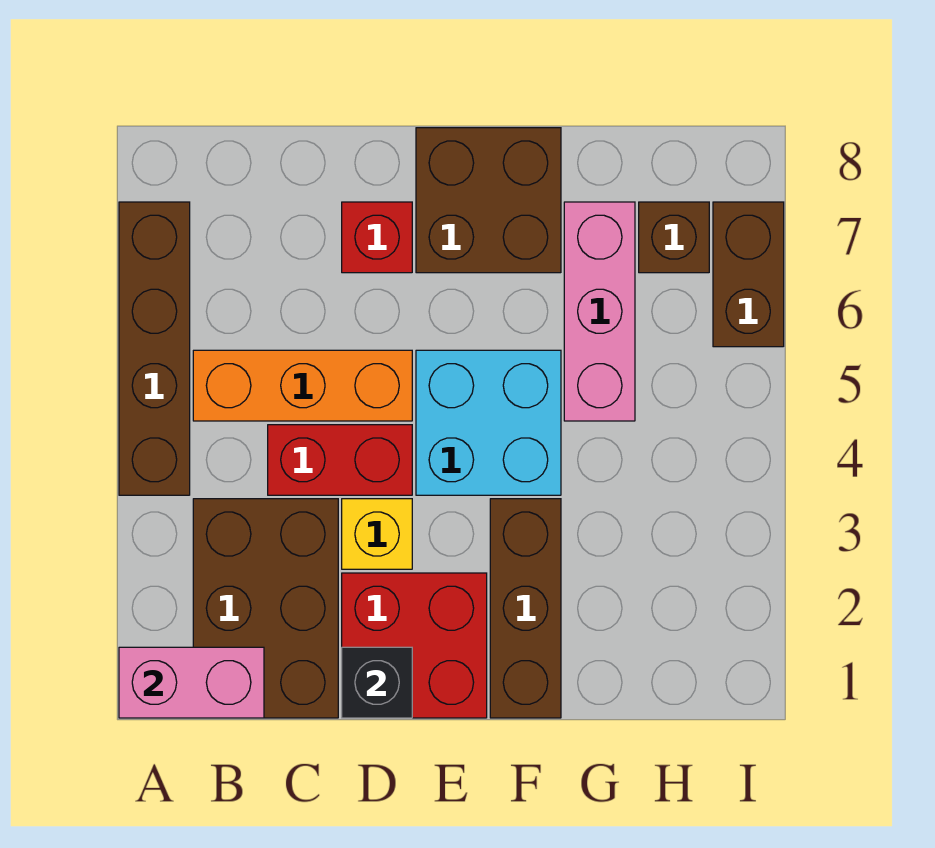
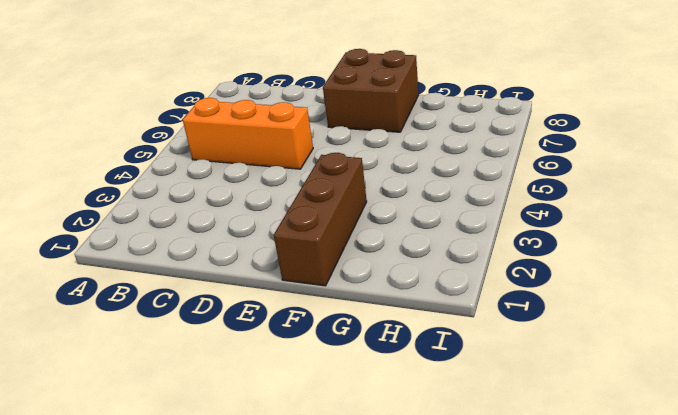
none -> brown 1x4 brick [119,202,190,495]
none -> brown 2x3 brick [193,499,338,718]
none -> red 1x2 brick [268,425,412,495]

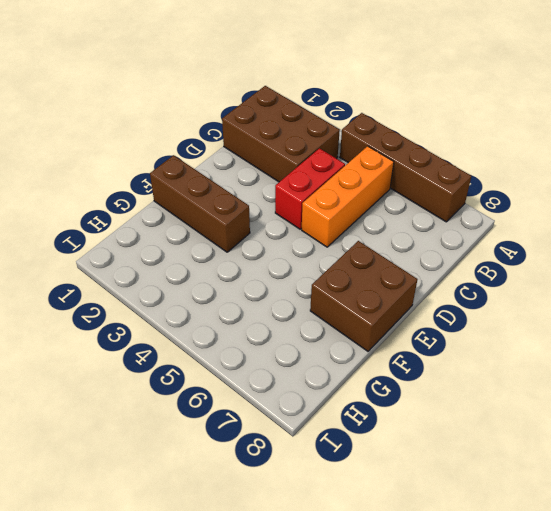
none -> red 2x2 brick [342,573,487,718]
none -> yellow 1x1 brick [342,499,412,569]
none -> red 1x1 brick [342,202,412,273]

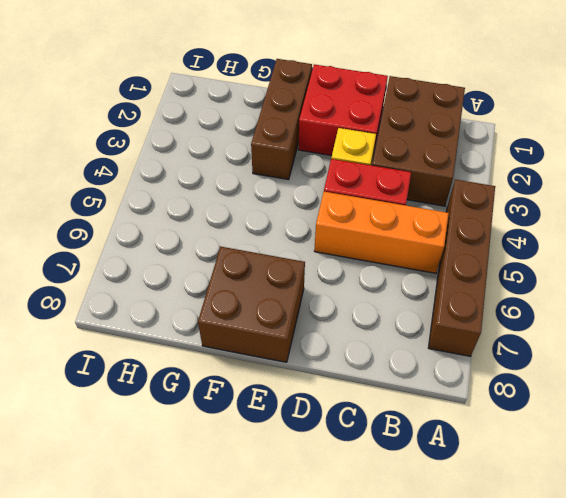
none -> red 1x1 brick [342,202,412,273]
none -> cyan 2x2 brick [416,350,561,495]
none -> pink 1x3 brick [564,202,635,421]

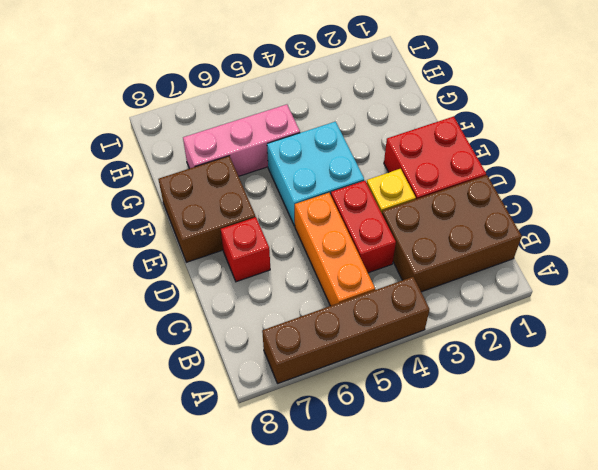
none -> brown 1x3 brick [490,499,561,718]
none -> brown 1x1 brick [639,202,709,273]
none -> brown 1x2 brick [713,202,784,347]

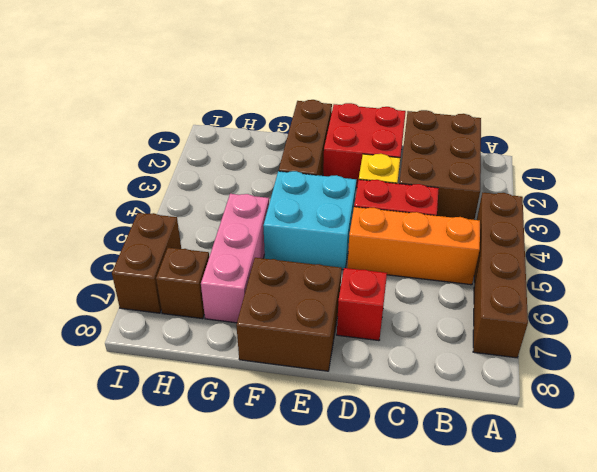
none -> pink 1x2 brick [119,647,264,718]
none -> black 1x1 brick [342,647,412,718]

